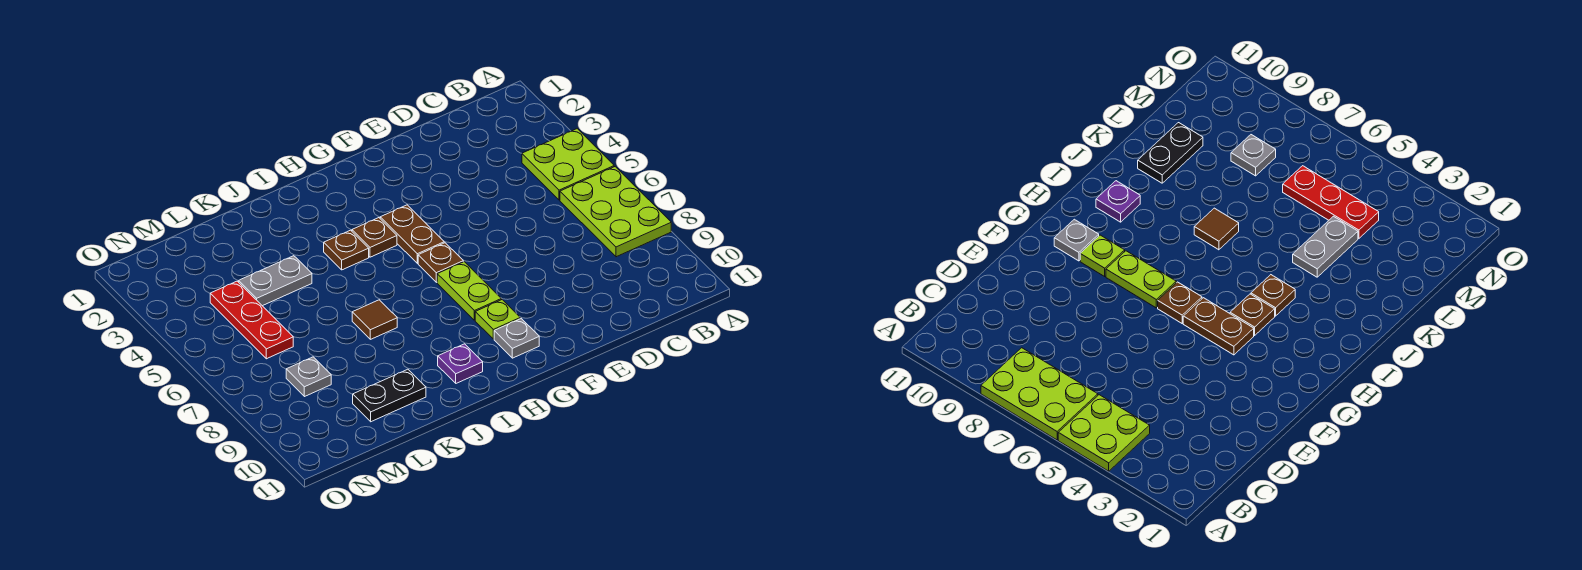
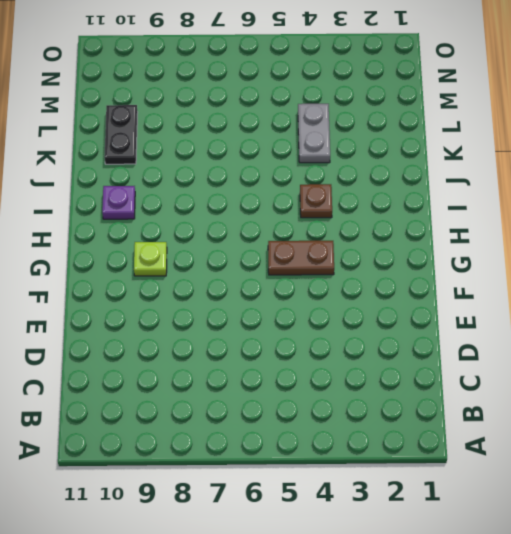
none -> lime 2x2 plate [522,129,614,200]
none -> lime 2x3 plate [560,167,671,257]
none -> brown 1x1 plate [418,243,463,282]

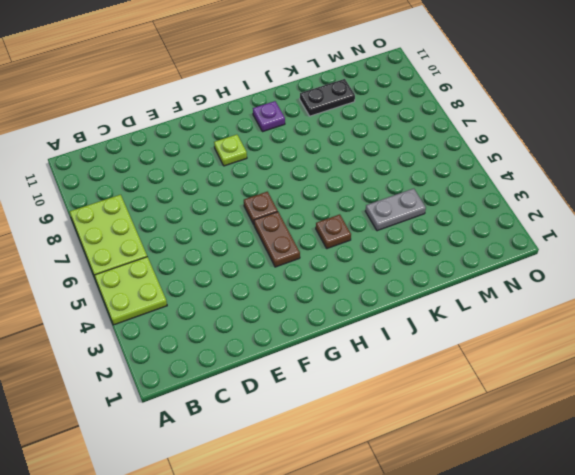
none -> lime 1x2 plate [437,262,501,320]
none -> grey 1x1 plate [494,319,539,358]
none -> brown 1x1 plate [352,218,397,257]

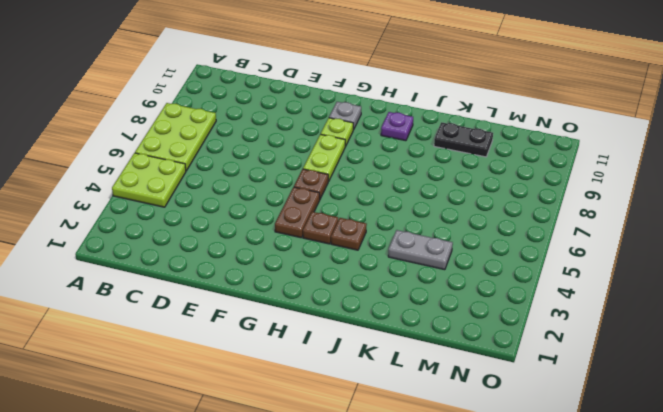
none -> brown 1x1 tile [352,300,397,339]
none -> red 1x3 plate [210,281,293,359]
none -> grey 1x1 plate [286,357,331,397]

